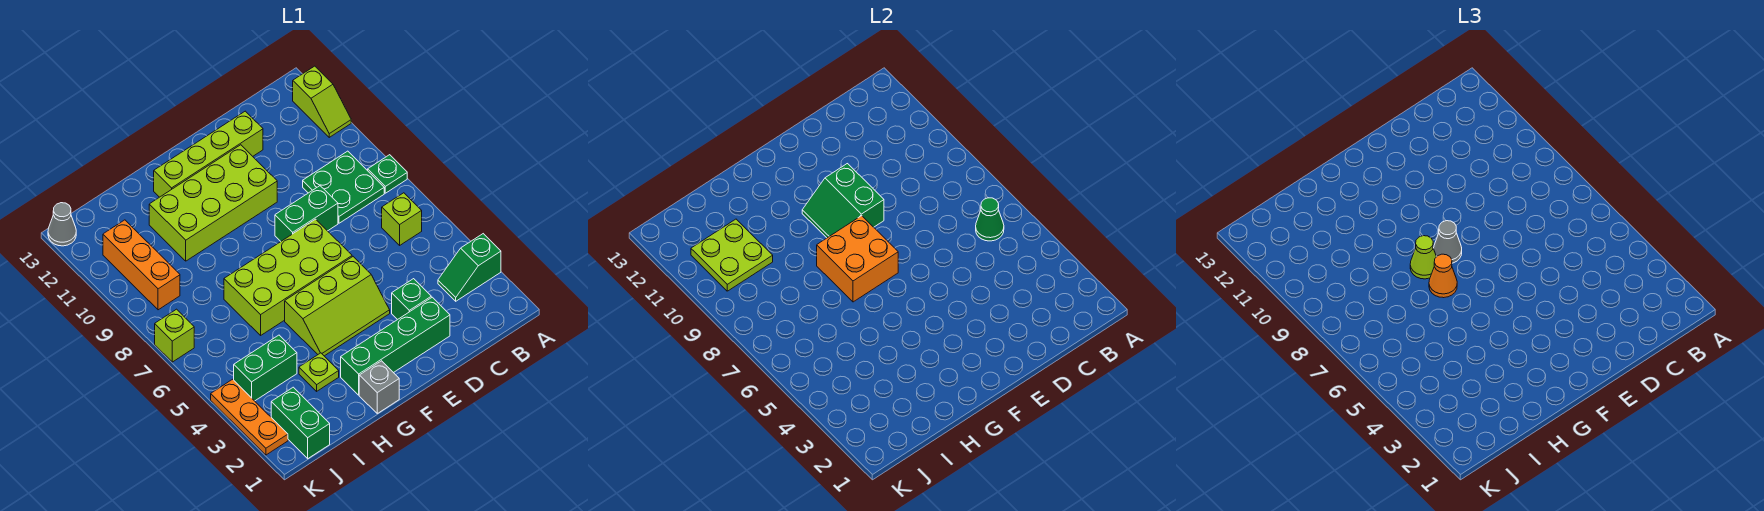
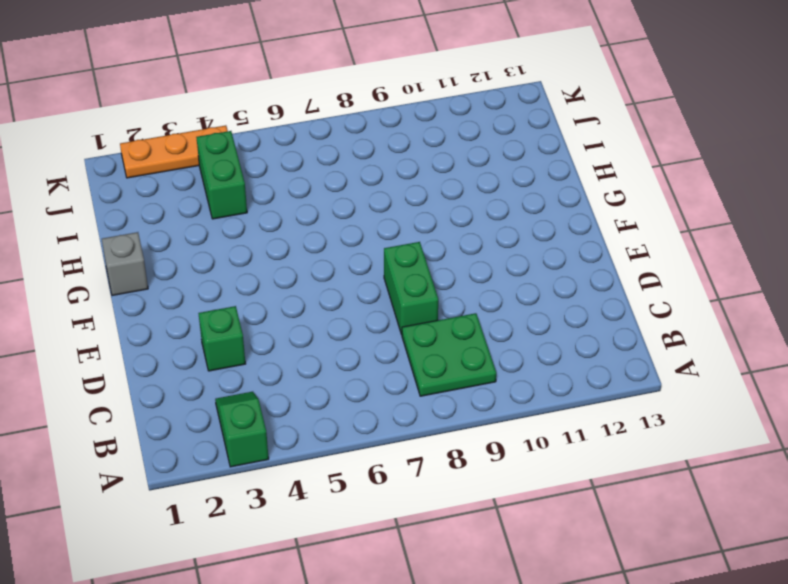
none -> green 1x1 plate [368,155,407,193]
none -> lime 1x2 slope [293,66,351,137]
none -> lime 1x1 brick [382,193,422,245]

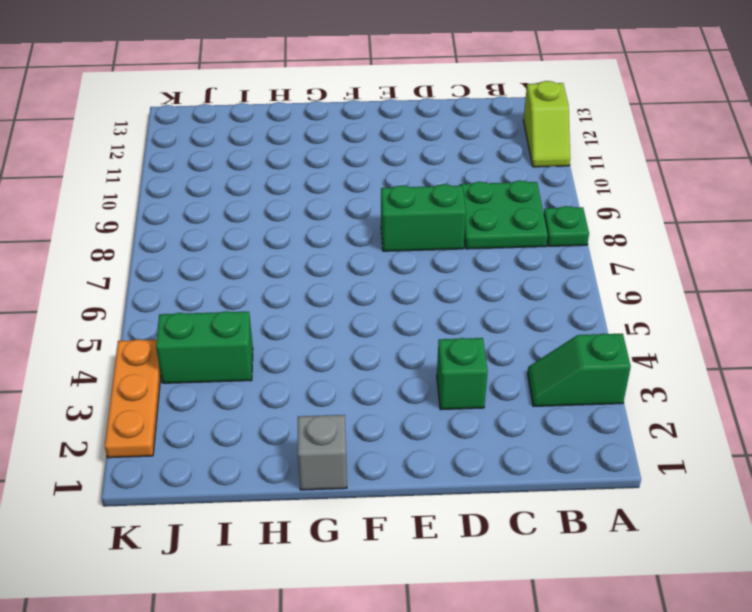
none -> lime 1x1 brick [382,193,422,245]
none -> green 1x4 brick [341,297,450,395]
none -> lime 1x4 brick [154,111,263,197]

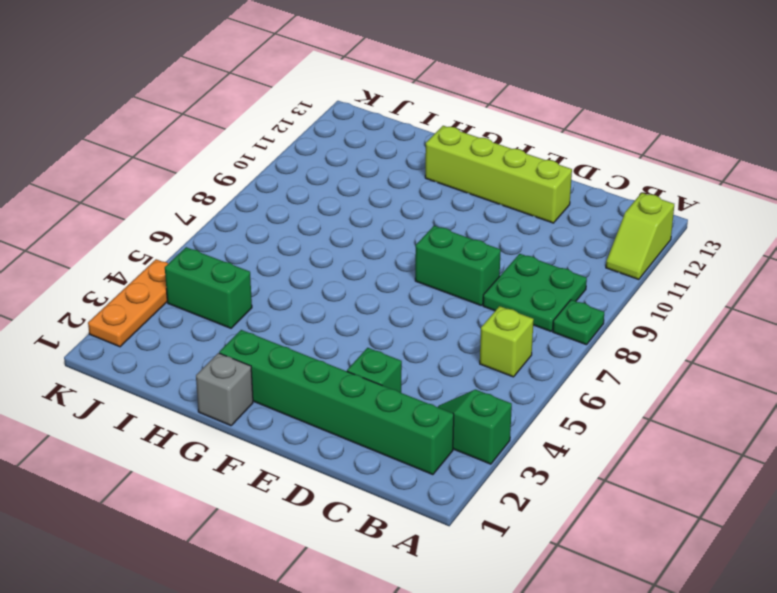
green 1x6 brick [219,330,454,475] -> green 1x4 brick [341,297,450,395]
none -> lime 2x3 slope [285,257,390,356]
none -> lime 2x4 brick [224,219,352,335]
none -> lime 2x4 brick [149,145,277,261]

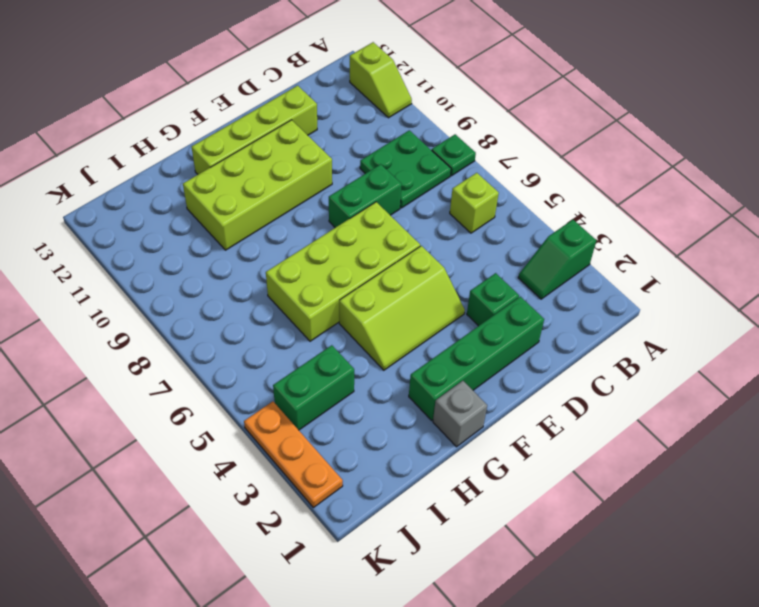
none -> lime 1x1 plate [299,353,339,391]
none -> green 1x2 brick [271,387,330,459]
none -> orange 1x3 brick [103,220,180,310]

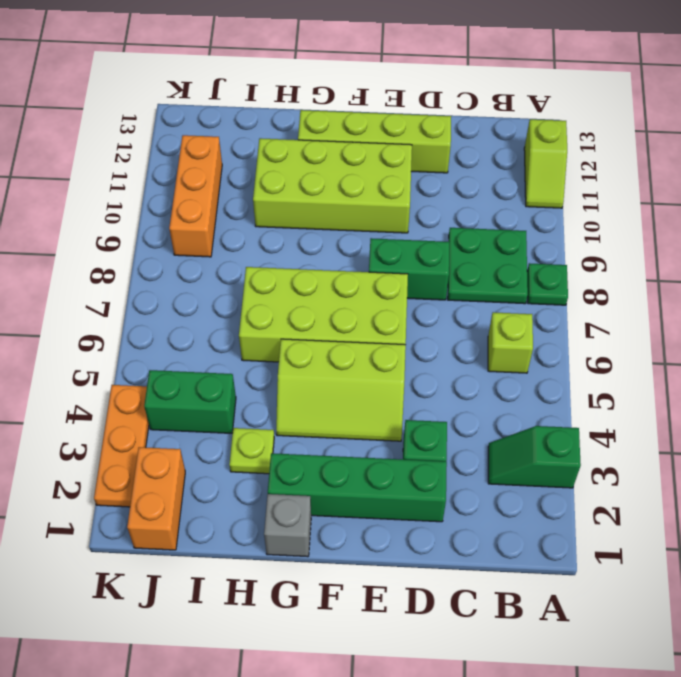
orange 1x2 brick [127,447,185,550] -> green 1x2 brick [271,387,330,459]
none -> lime 1x1 brick [155,309,194,362]
none -> grey 1x1 cone [48,203,76,246]
none -> green 1x1 cone [976,198,1004,241]

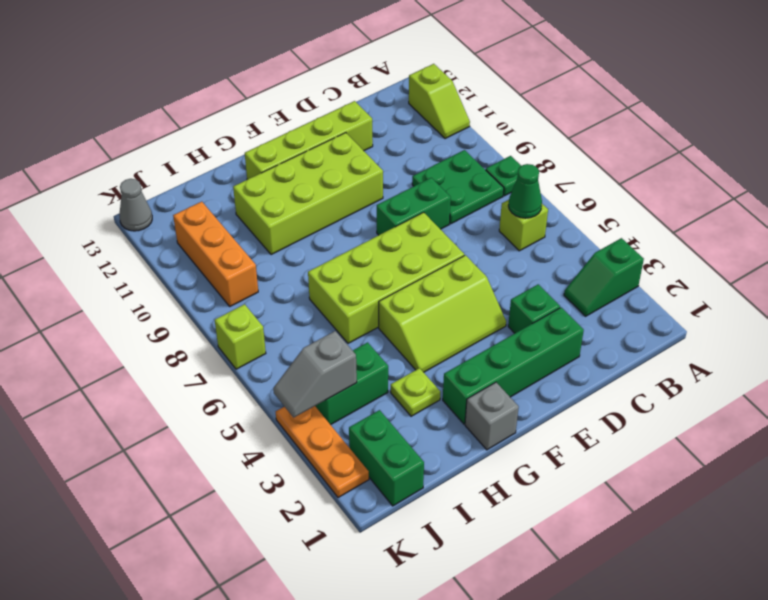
grey 1x2 slope [273,331,357,418] -> none
none -> green 2x2 slope [802,164,884,238]
none -> orange 2x2 brick [817,216,898,302]
none -> lime 2x2 plate [691,219,773,291]

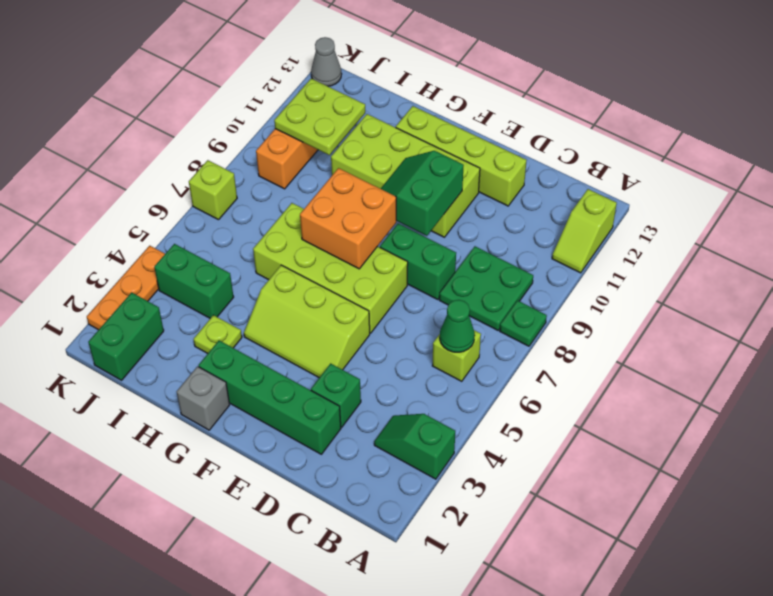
none -> grey 1x1 cone [1434,221,1462,263]
none -> orange 1x1 cone [1429,254,1457,298]
none -> lime 1x1 cone [1410,236,1437,279]

